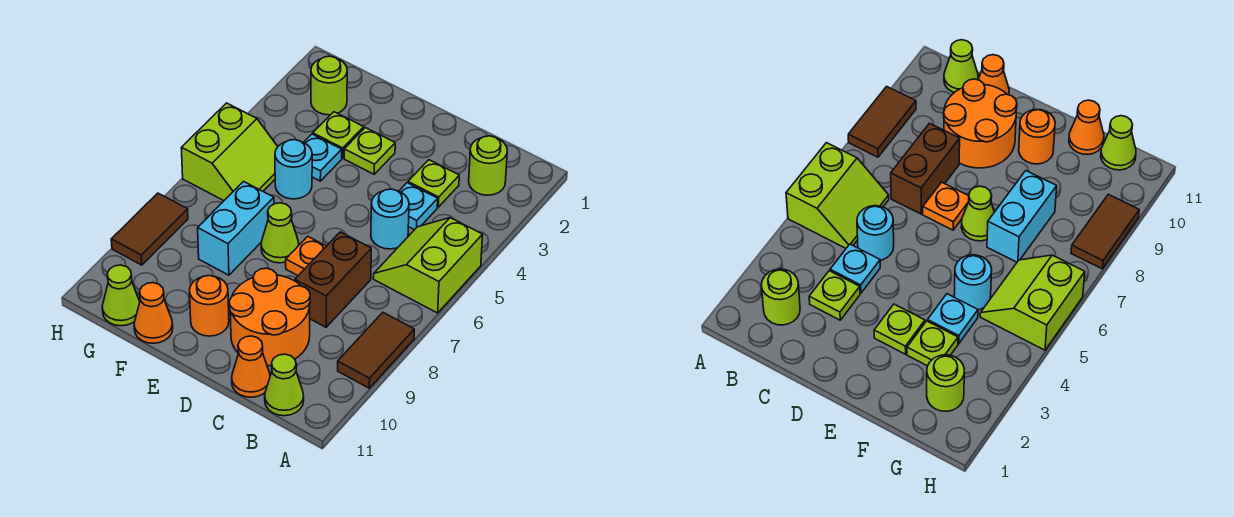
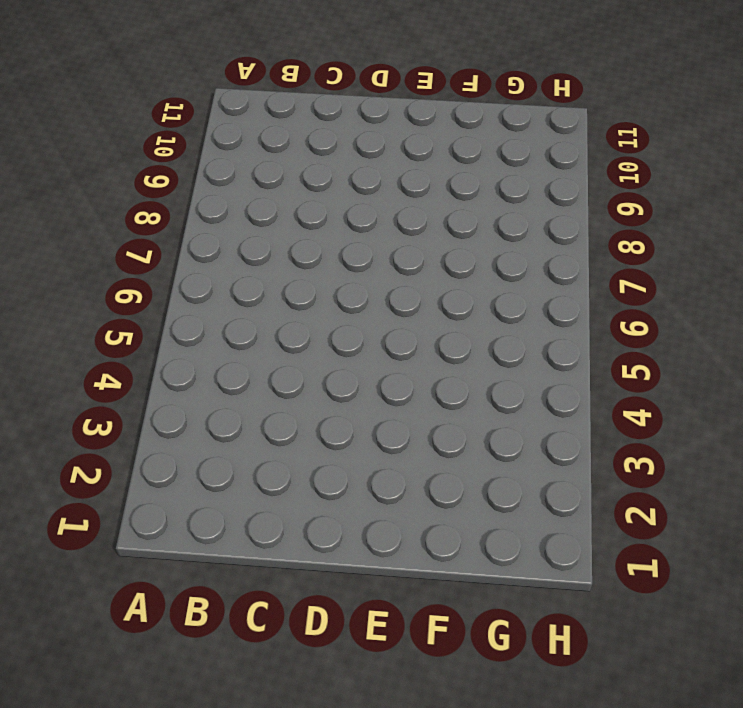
none -> lime 2x2 slope [373,218,483,313]
none -> brown 1x2 tile [338,313,414,388]
none -> lime 1x1 round brick [469,136,507,195]

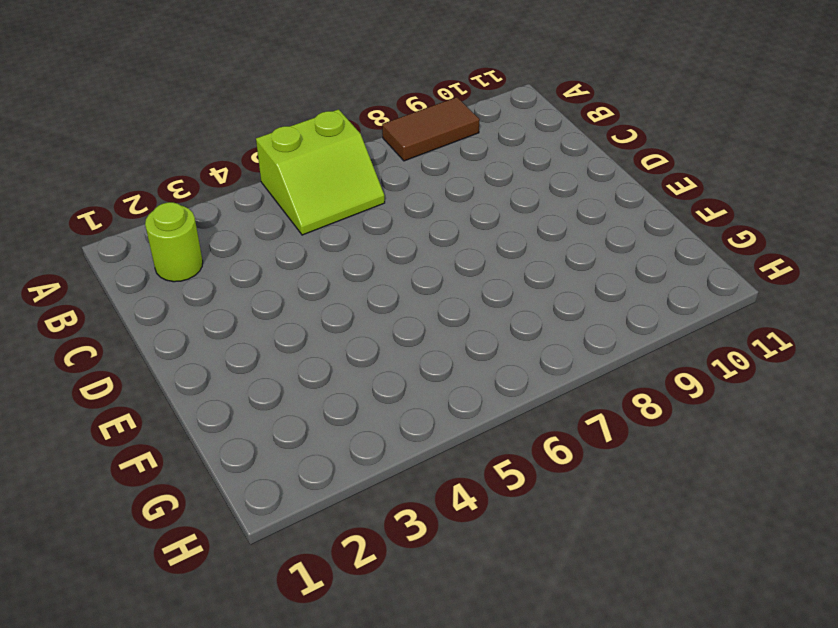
none -> lime 1x1 cone [265,354,304,416]
none -> lime 1x1 plate [408,160,459,207]
none -> cyan 1x1 plate [399,183,438,230]

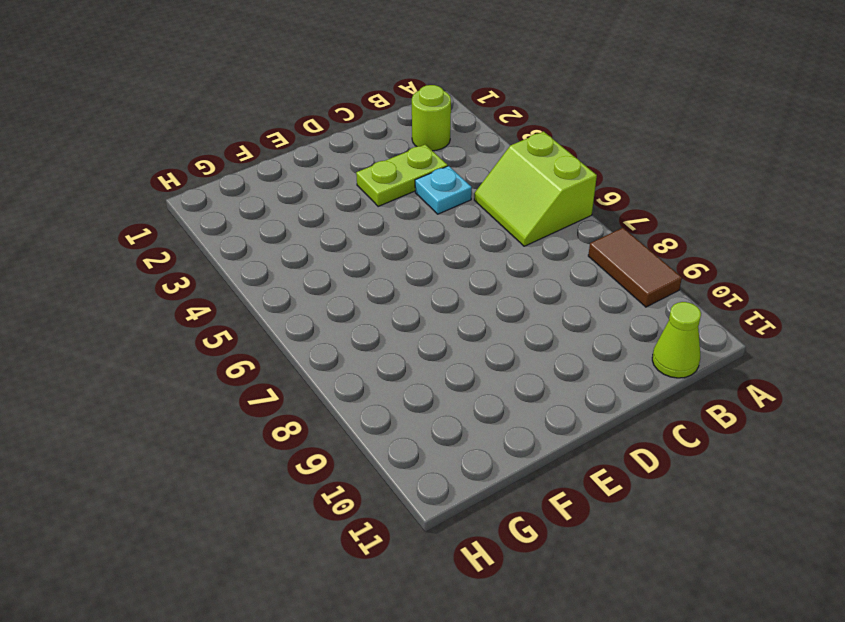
lime 1x2 plate [356,145,448,206] -> lime 1x1 plate [408,160,459,207]
none -> cyan 1x1 round brick [371,189,409,249]
none -> brown 1x2 brick [295,232,371,327]
none -> orange 2x2 round brick [229,268,310,366]

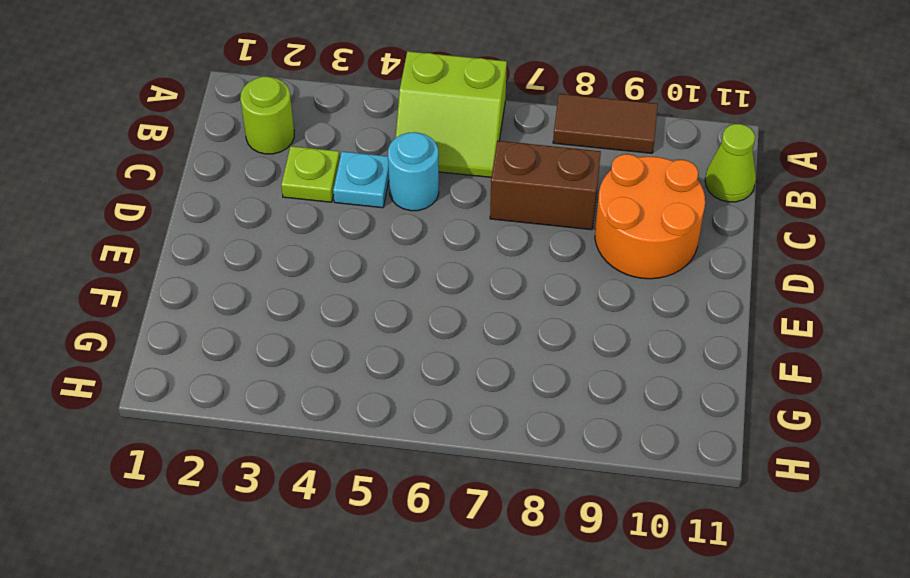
none -> orange 1x1 cone [232,336,270,397]
none -> orange 1x1 plate [286,236,326,276]
none -> lime 1x1 plate [344,128,395,174]

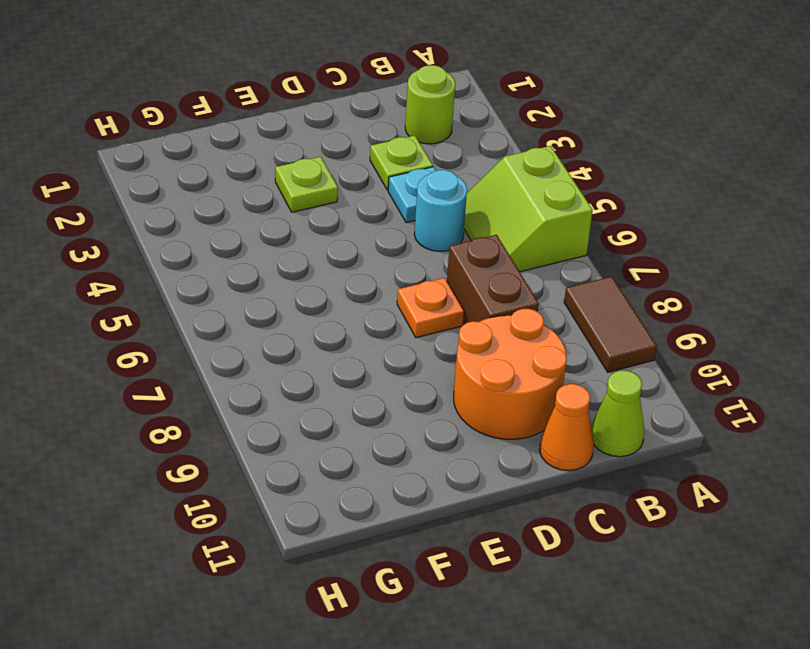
none -> lime 1x1 cone [261,203,299,263]
none -> orange 1x1 round brick [190,276,229,336]
none -> lime 1x1 plate [313,112,364,158]

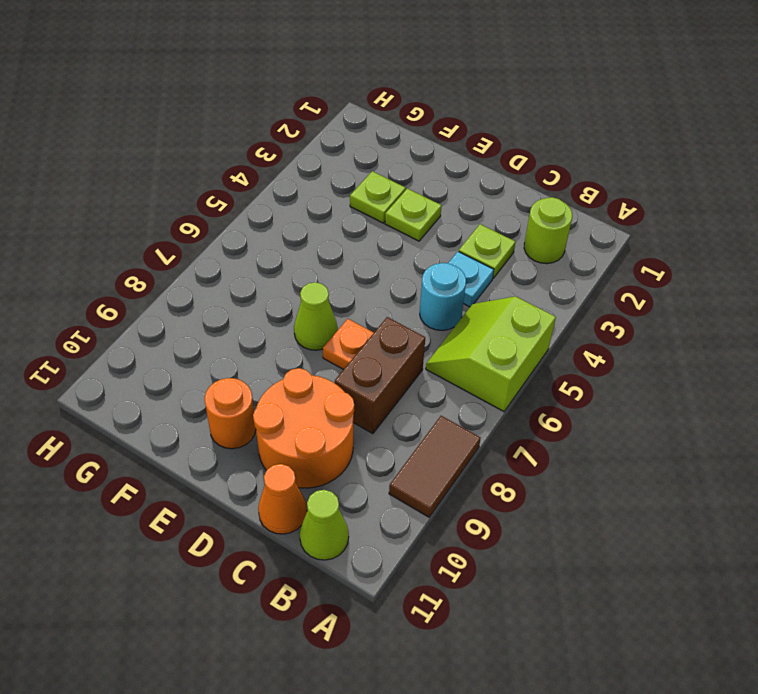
none -> cyan 1x1 plate [304,134,342,181]
none -> cyan 1x1 round brick [275,140,312,199]
none -> cyan 1x2 brick [198,182,274,275]

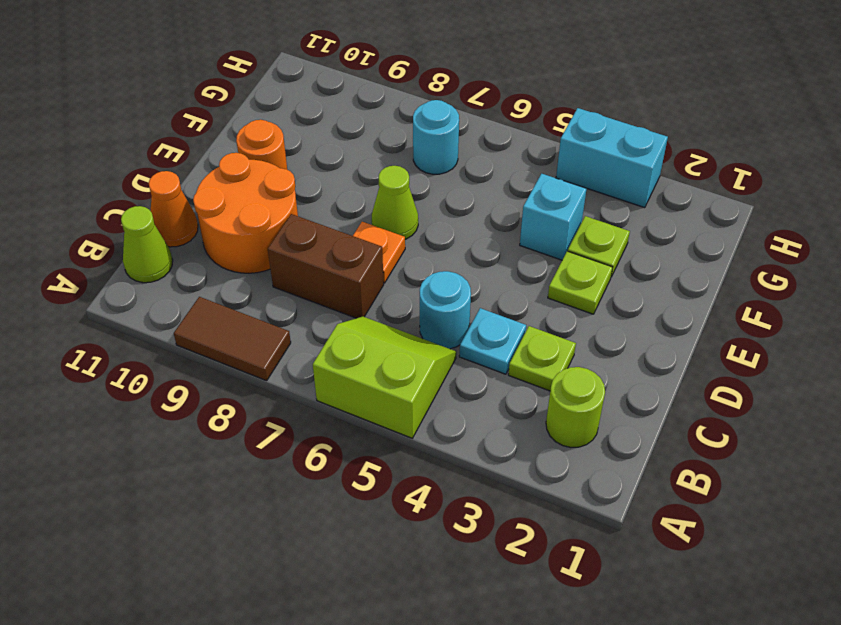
cyan 1x1 brick [520,174,587,260] -> cyan 1x1 plate [304,134,342,181]
cyan 1x1 round brick [413,100,459,174] -> cyan 1x1 round brick moved to [275,140,312,199]
cyan 1x2 brick [556,108,668,208] -> cyan 1x2 brick moved to [198,182,274,275]
none -> orange 1x1 cone [134,283,173,343]
none -> lime 1x1 round brick [311,56,347,115]
none -> lime 2x2 slope [181,103,278,201]

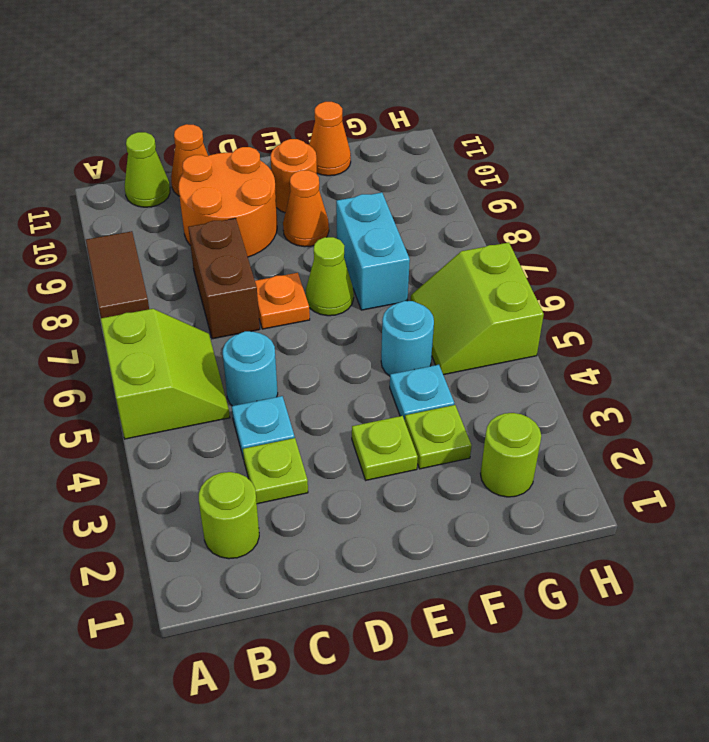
orange 1x1 cone [283,170,329,247] -> none
none -> lime 1x1 cone [102,265,140,326]
none -> brown 1x2 tile [111,193,188,265]

